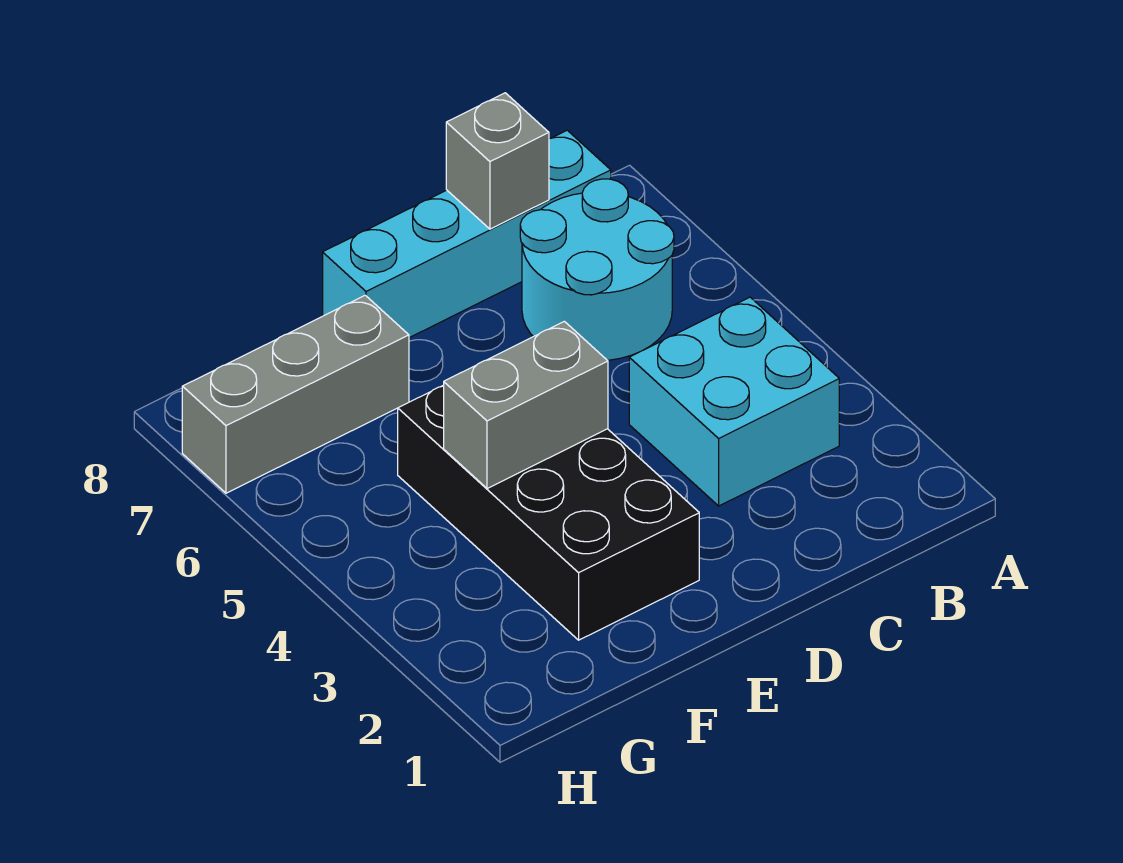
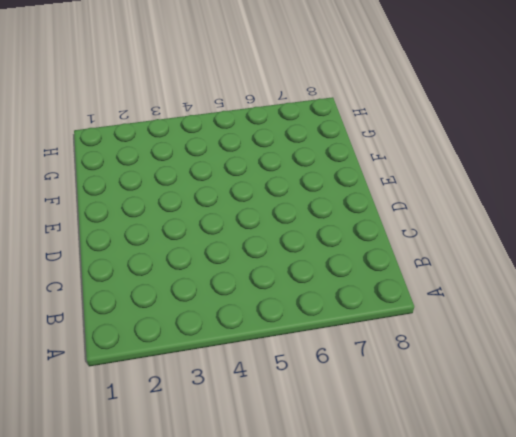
none -> cyan 2x2 brick [629,297,839,506]
none -> cyan 2x2 round brick [520,179,674,360]

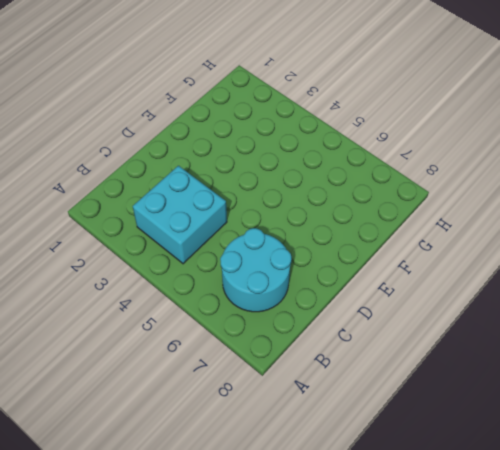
none -> cyan 1x4 brick [323,130,611,338]
none -> black 2x4 brick [398,385,699,640]

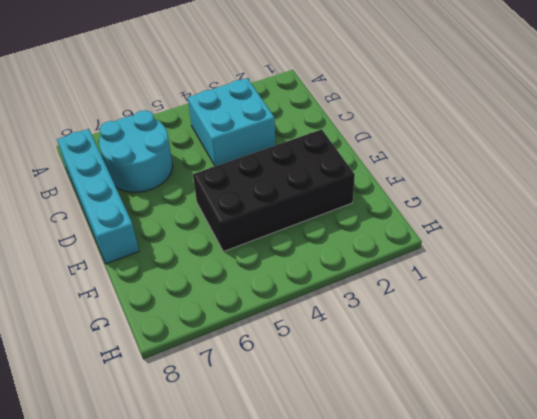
none -> grey 1x3 brick [182,295,409,493]
none -> grey 1x1 brick [446,93,549,229]

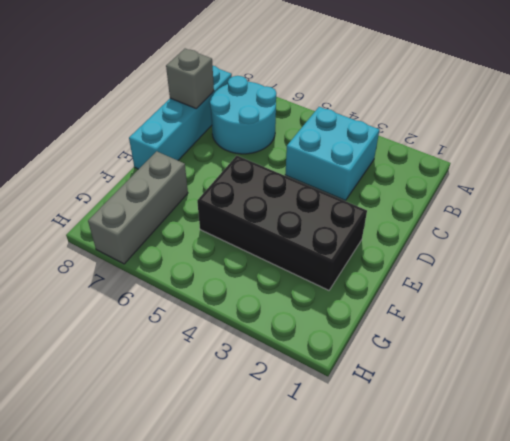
none -> grey 1x2 brick [444,321,608,489]

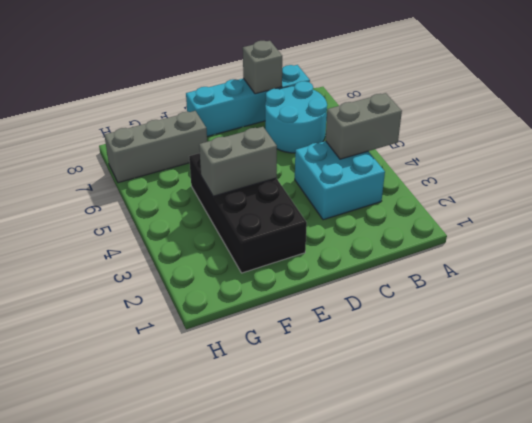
grey 1x2 brick [326,93,402,159] -> none

